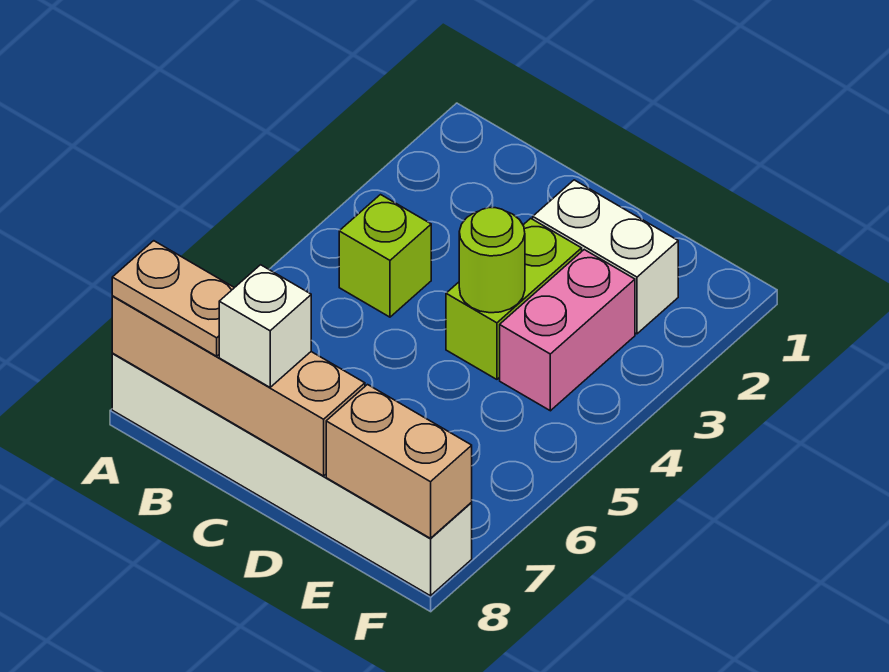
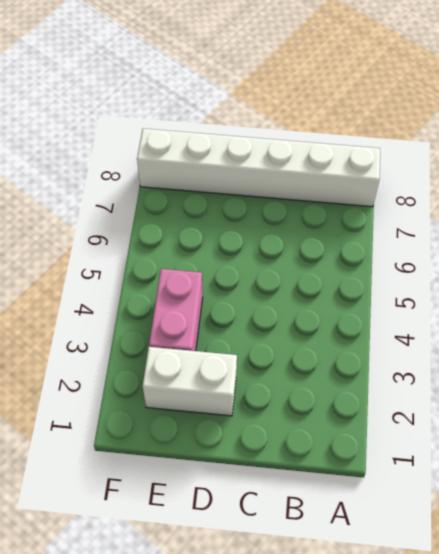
none -> lime 1x1 brick [339,195,431,317]
none -> lime 1x2 brick [446,218,582,379]

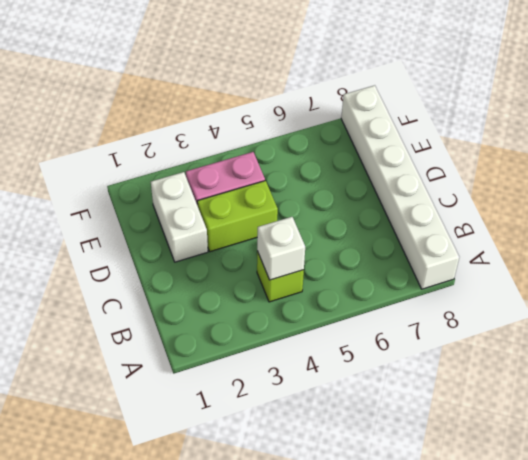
white 1x1 brick [257,217,305,280] -> white 1x1 brick moved to [219,265,311,387]
none -> tan 1x4 brick [112,296,365,476]
none -> lime 1x1 round brick [459,208,525,313]

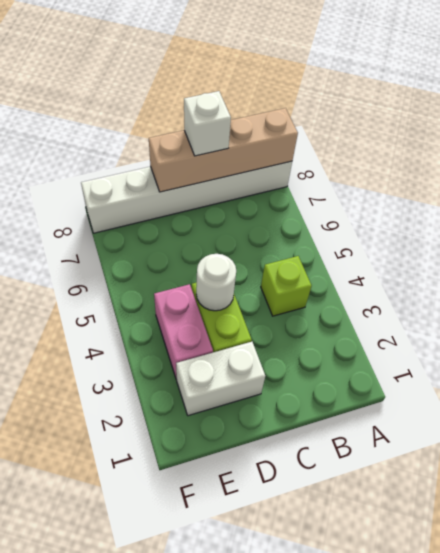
white 1x1 round brick [196,254,236,311] -> lime 1x1 round brick [459,208,525,313]
none -> tan 1x2 brick [326,385,472,538]
none -> tan 1x2 plate [112,241,234,356]

